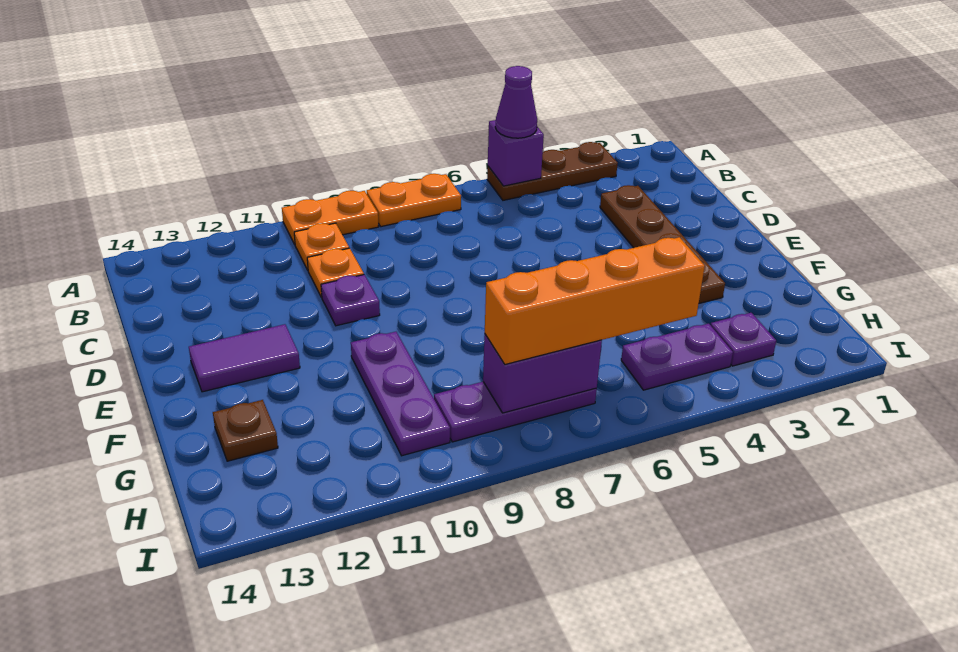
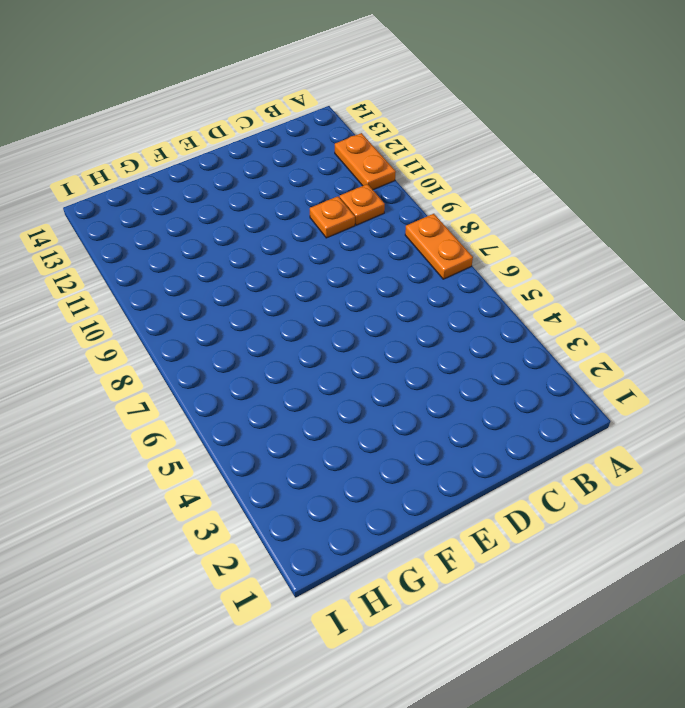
orange 1x2 plate [335,133,396,190] -> orange 1x2 plate moved to [282,191,379,244]
none -> brown 1x3 plate [487,142,618,200]
none -> brown 1x4 plate [600,185,725,303]
none -> purple 1x1 plate [321,275,380,326]

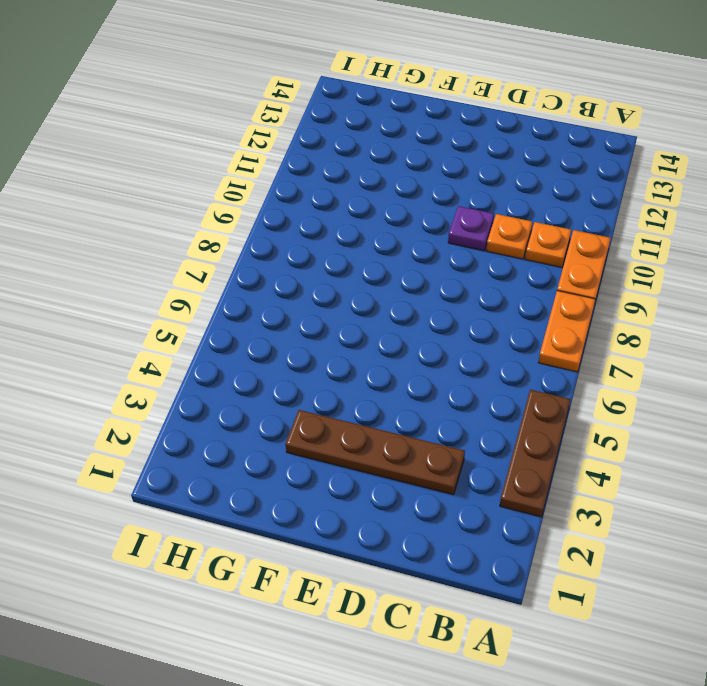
none -> purple 1x2 tile [189,324,300,392]
none -> purple 1x3 plate [351,332,450,456]
none -> brown 1x1 plate [213,400,278,461]

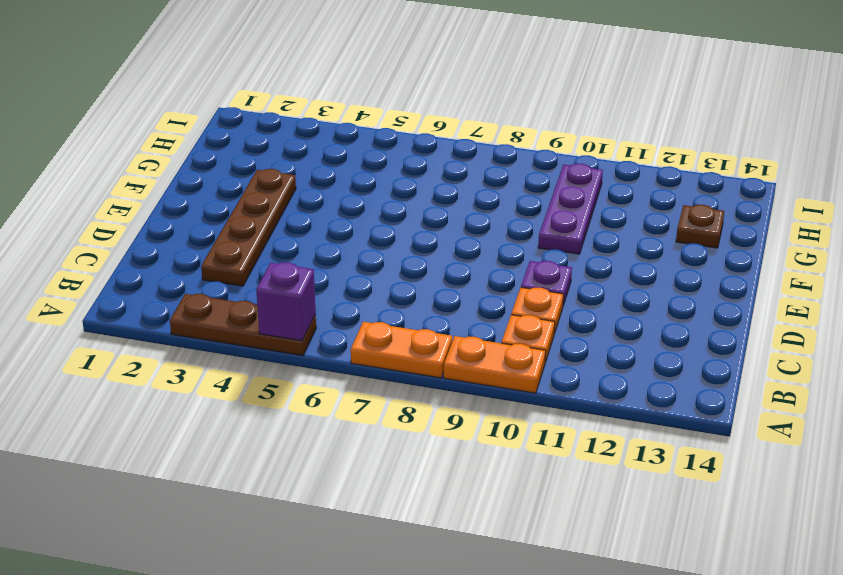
none -> purple 1x2 tile [189,324,300,392]
none -> purple 1x1 plate [711,313,776,366]
none -> purple 1x2 plate [621,324,733,390]

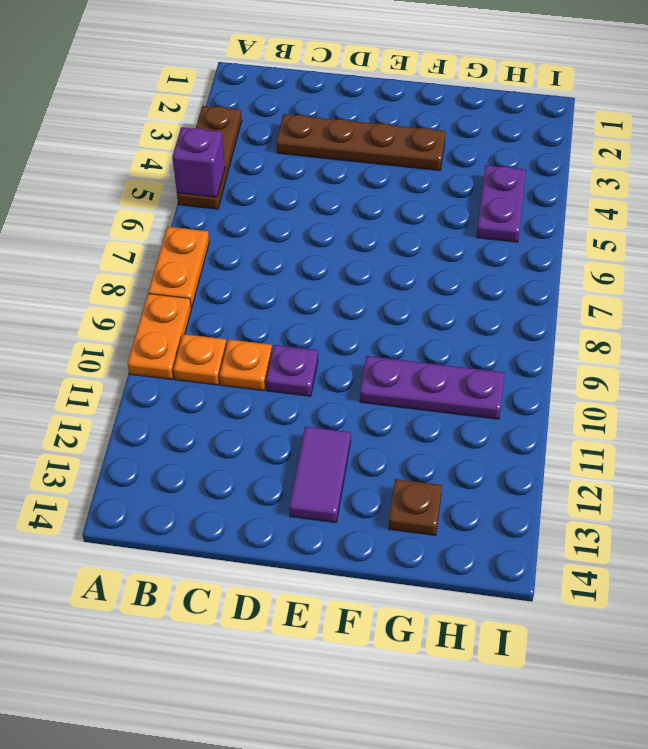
none -> purple 1x1 plate [711,313,776,366]
none -> purple 1x3 plate [434,382,597,442]
none -> purple 1x2 brick [483,335,602,413]

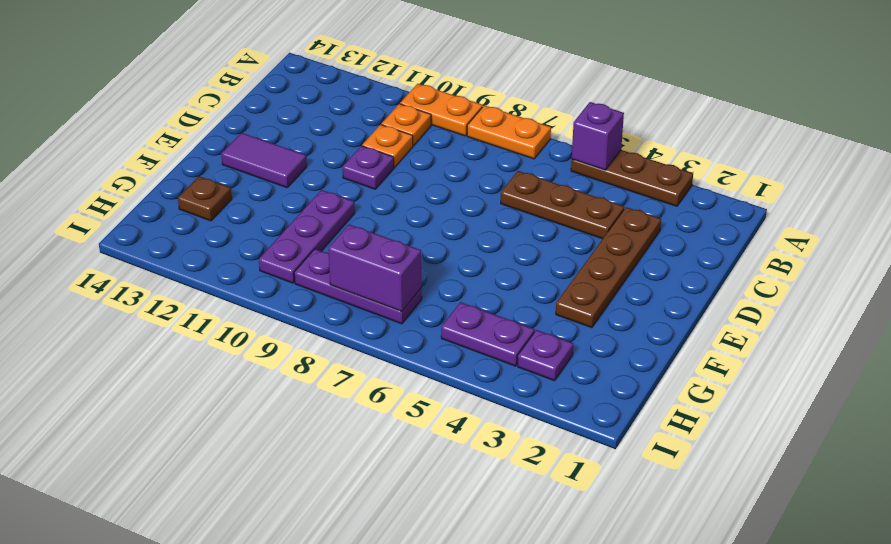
brown 1x3 plate [501,171,624,239] -> none
none -> purple 1x1 cone [495,66,537,138]
none -> orange 1x4 brick [485,237,705,364]

